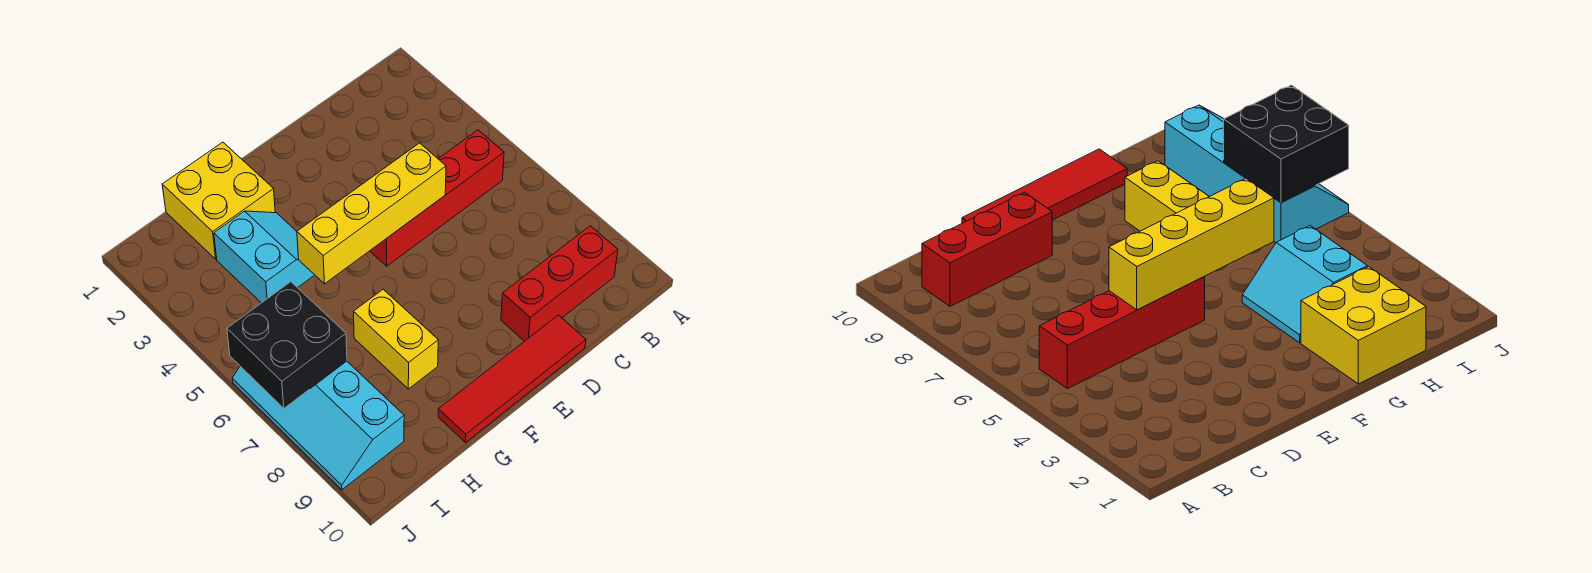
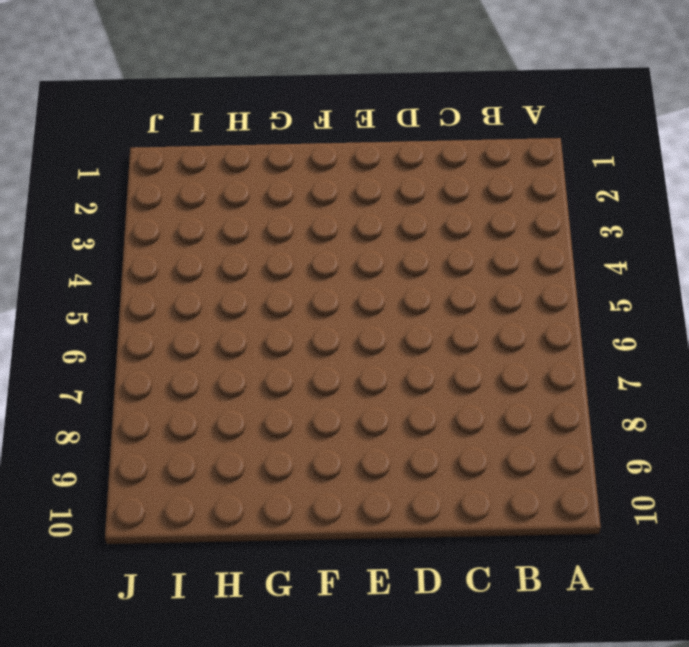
none -> red 1x4 brick [370,130,504,266]
none -> red 1x3 brick [501,226,618,341]

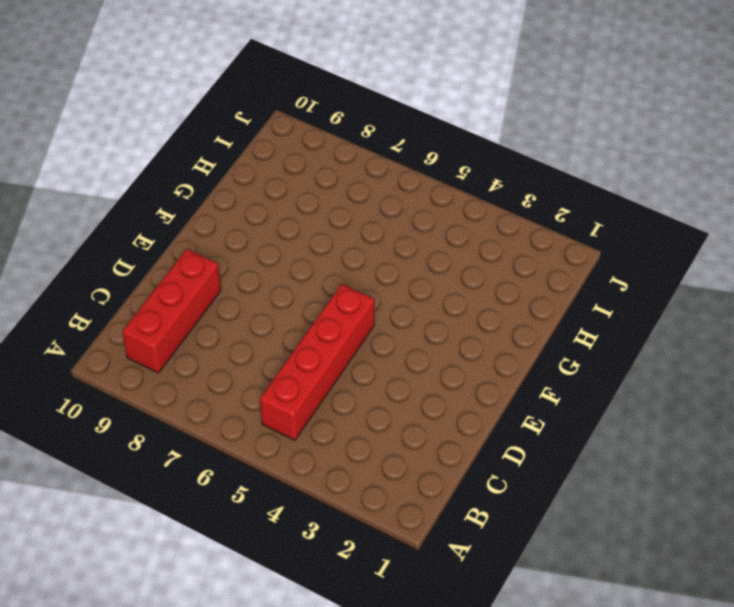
none -> red 1x4 tile [438,315,586,442]
none -> yellow 2x2 brick [162,142,275,259]

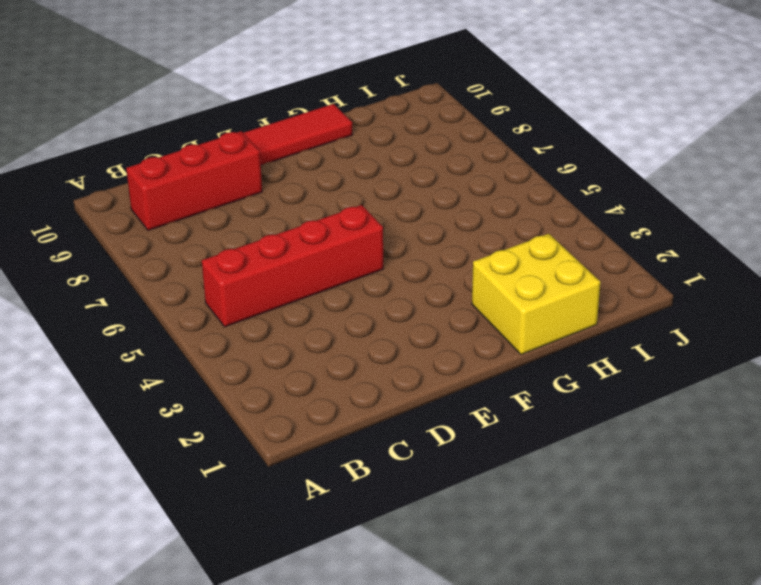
none -> cyan 2x2 slope [214,211,314,303]
none -> yellow 1x2 brick [354,289,438,389]

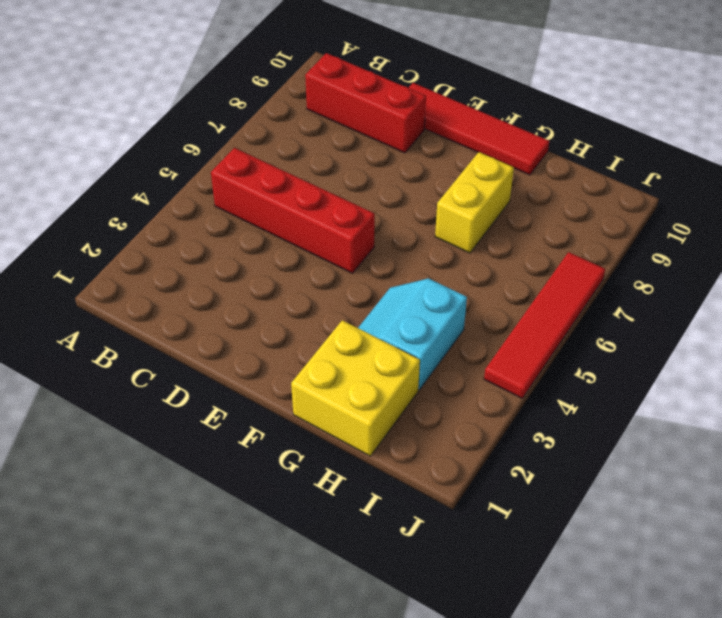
red 1x4 tile [484,252,605,398] -> cyan 2x4 slope [232,361,404,490]
none -> yellow 1x4 brick [297,143,446,284]
none -> black 2x2 brick [227,282,347,408]

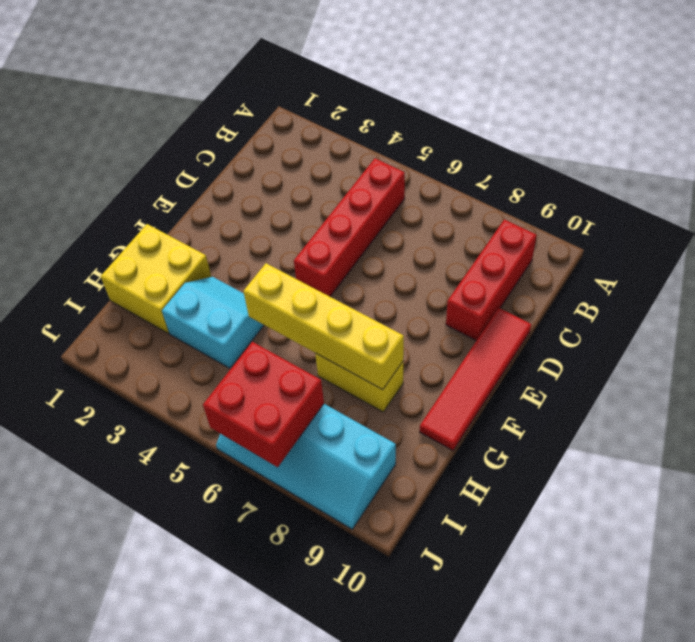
yellow 1x4 brick [243,263,404,390] -> yellow 1x4 brick turned to [297,143,446,284]
red 2x2 brick [203,342,324,467] -> black 2x2 brick [227,282,347,408]

